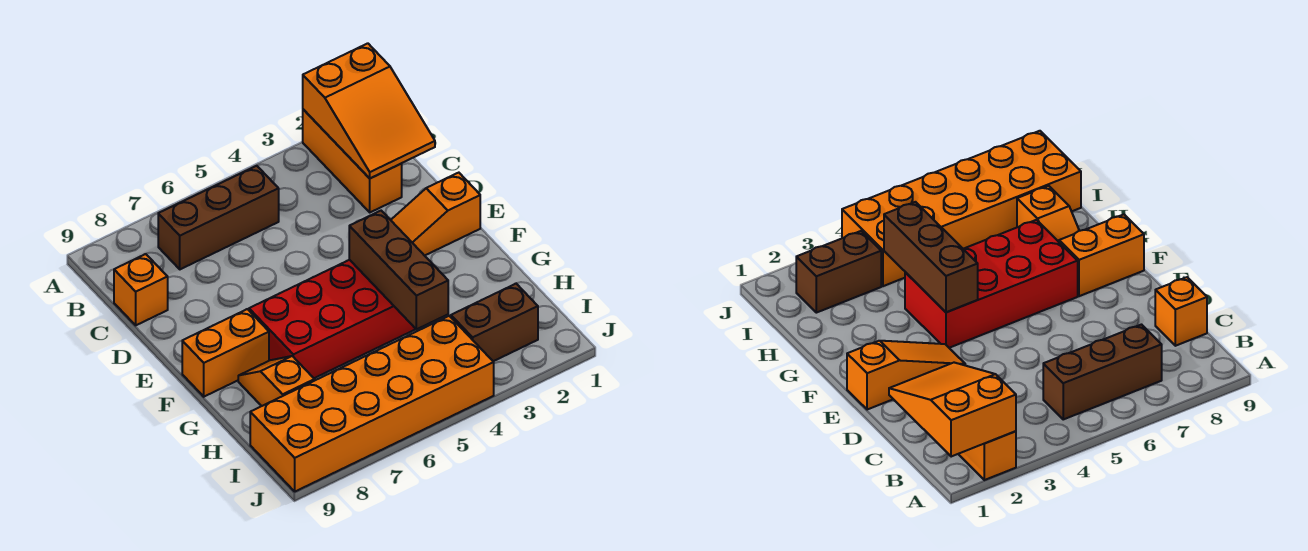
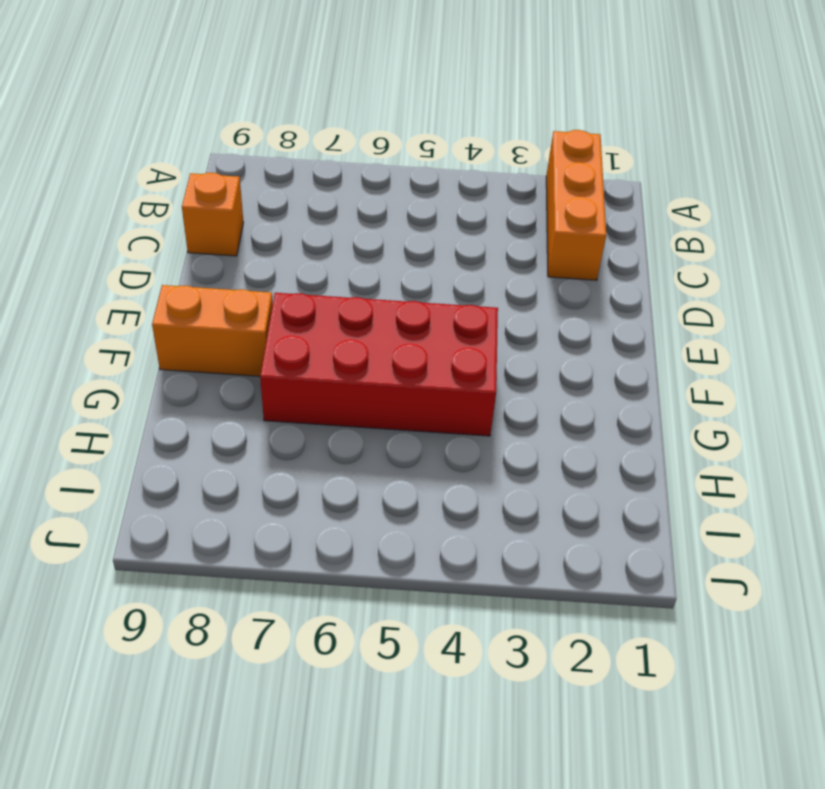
none -> brown 1x3 brick [158,166,279,269]
none -> orange 1x3 slope [391,173,480,256]

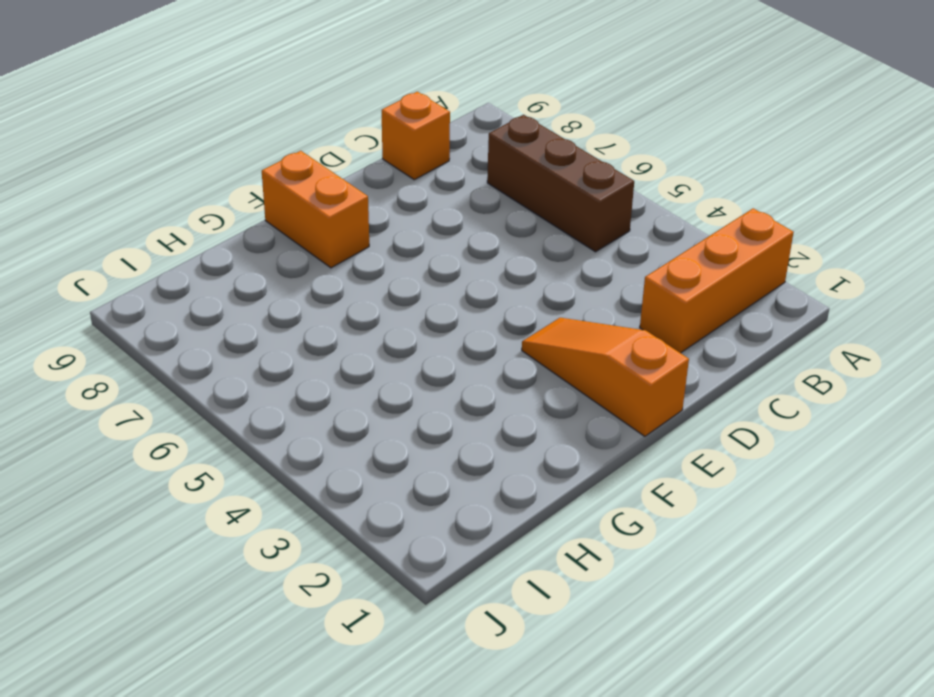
none -> red 2x4 brick [249,260,416,378]
none -> orange 1x2 slope [238,356,315,406]

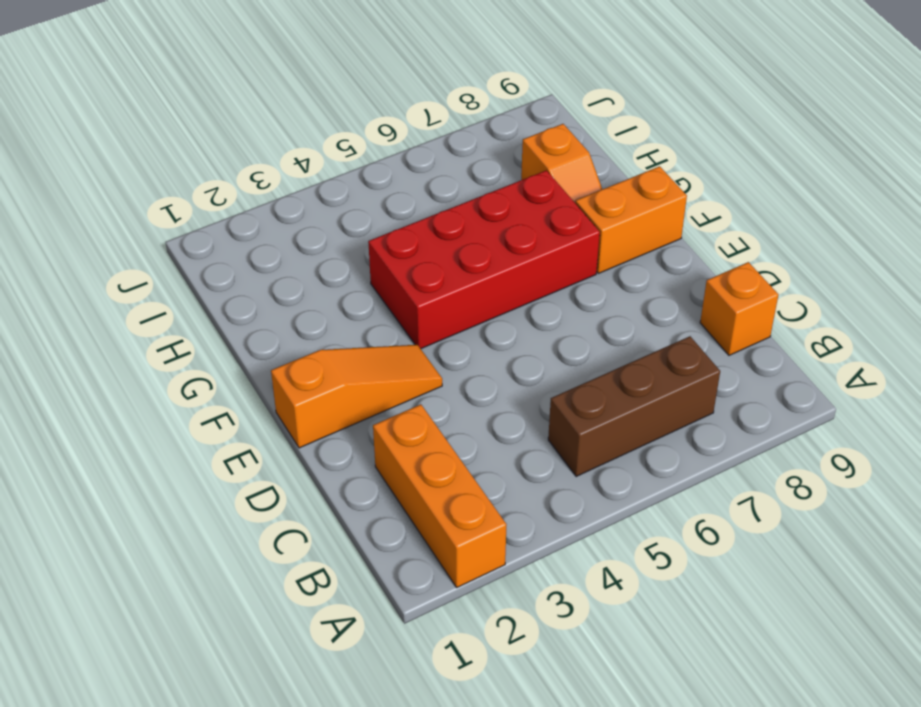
none -> brown 1x2 brick [451,284,538,361]
none -> orange 2x6 brick [250,316,494,491]

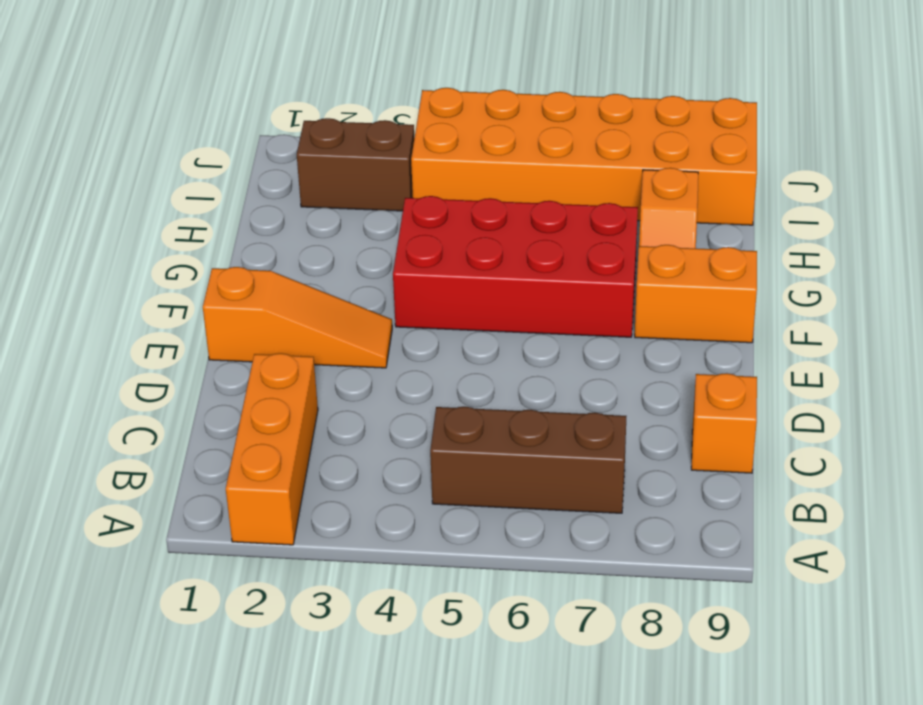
none -> orange 2x3 slope [303,43,435,178]
none -> brown 1x3 brick [349,211,448,329]

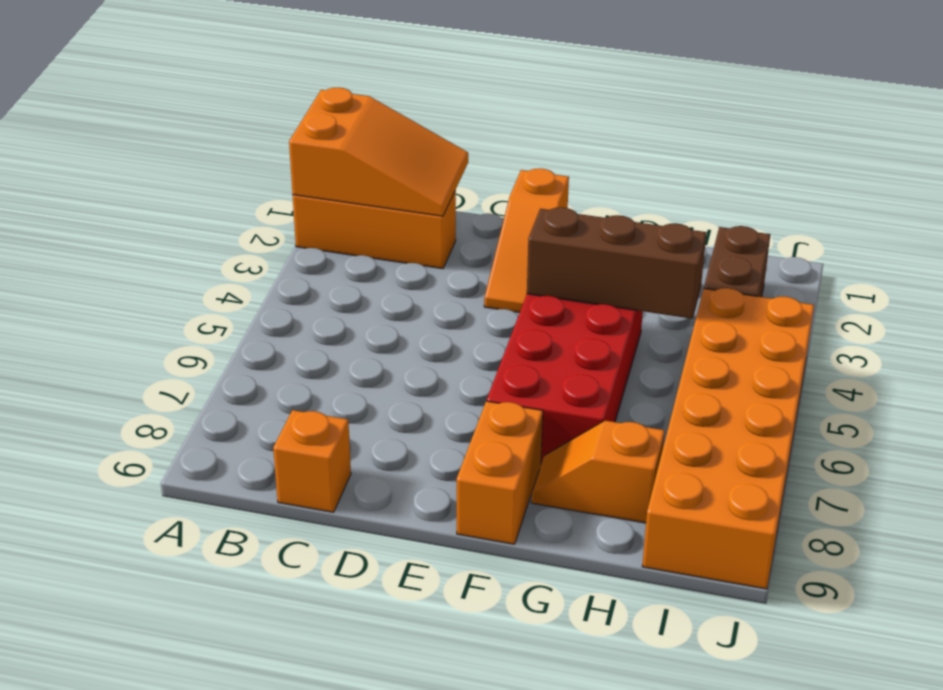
none -> brown 1x3 brick [158,166,279,269]

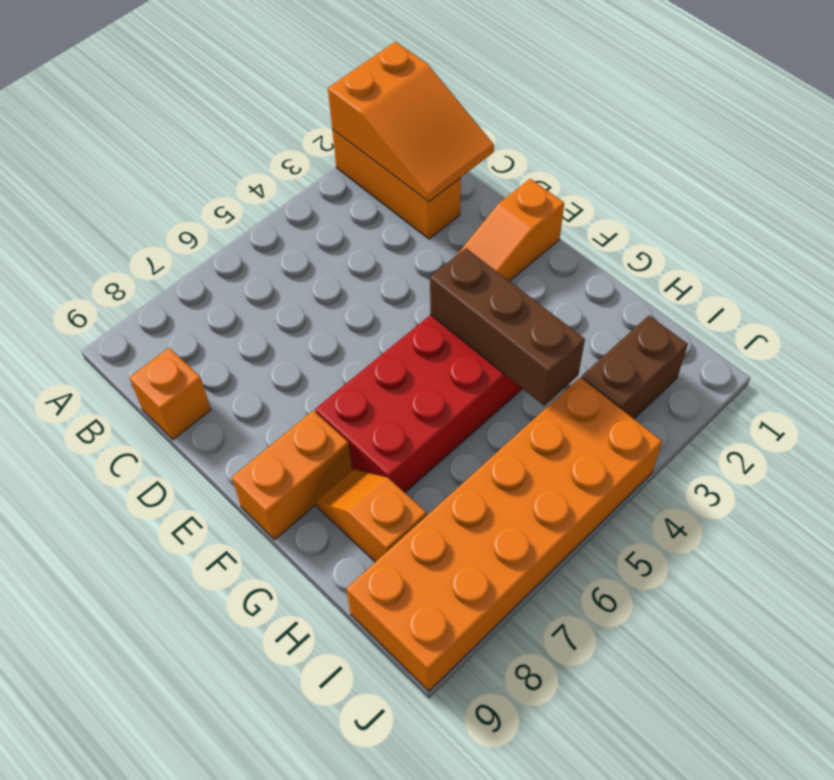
none -> brown 1x3 brick [158,166,279,269]

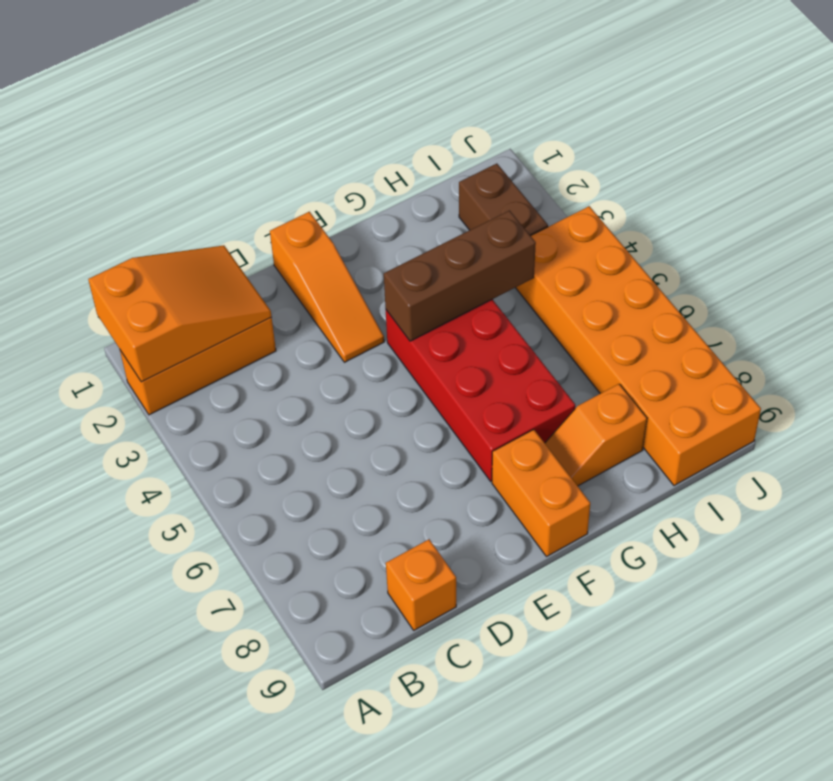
none -> brown 1x3 brick [158,166,279,269]

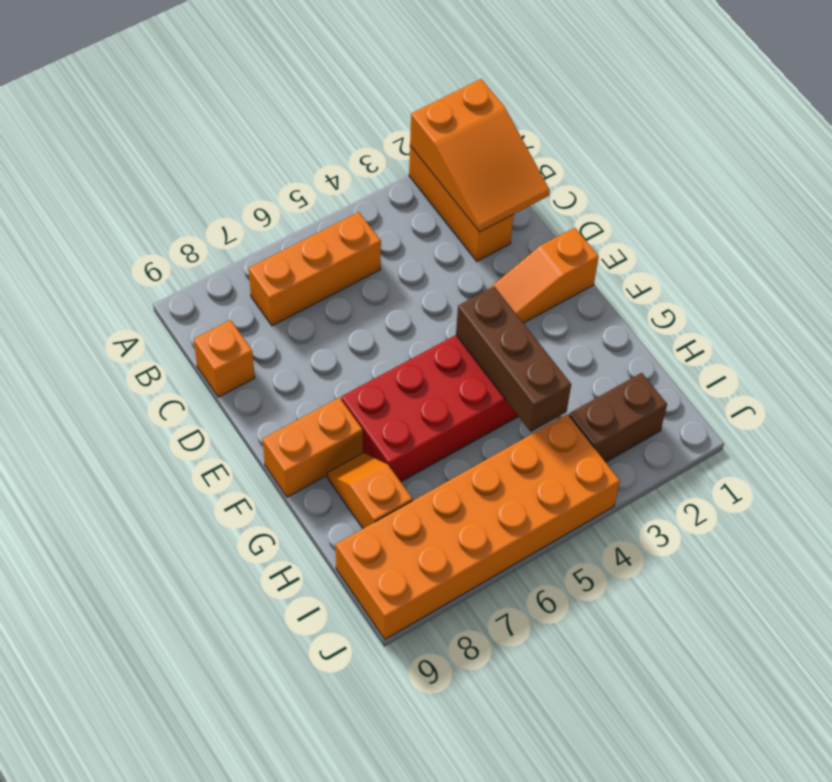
orange 1x3 brick [249,212,381,326] -> brown 1x3 brick [158,166,279,269]

